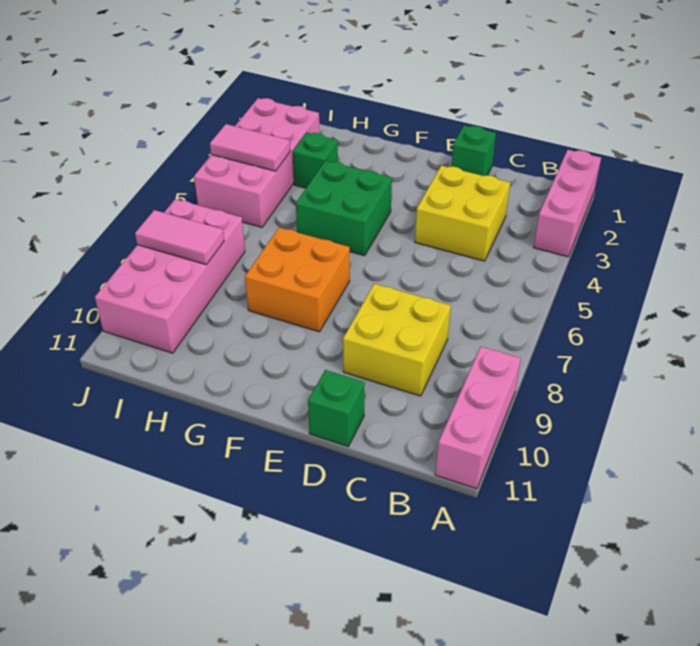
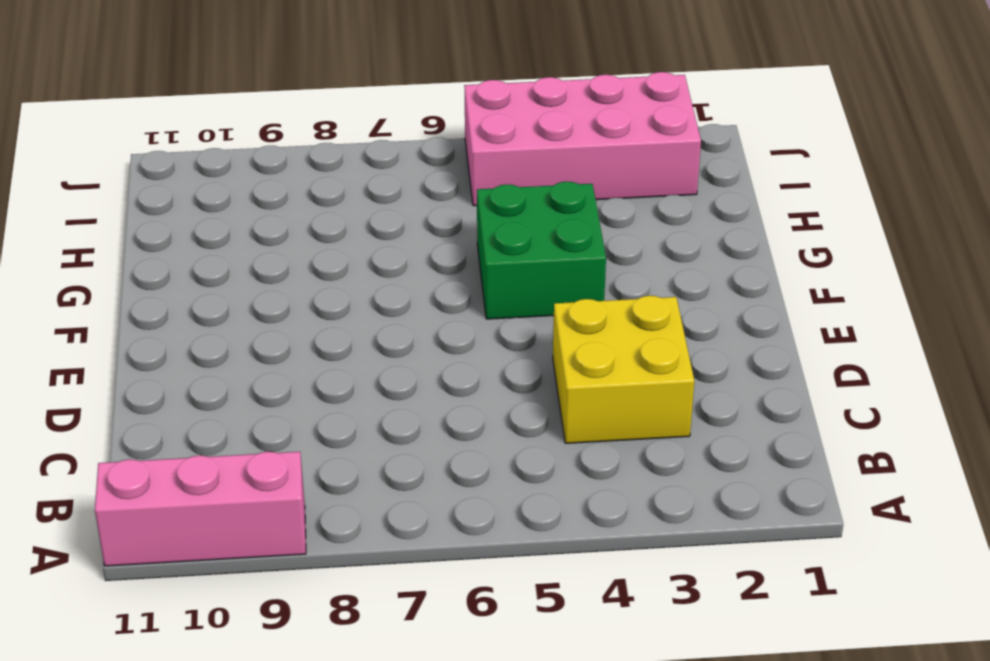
none -> pink 1x3 brick [534,150,601,257]
none -> yellow 2x2 brick [343,284,451,396]
none -> green 1x1 brick [451,125,496,176]

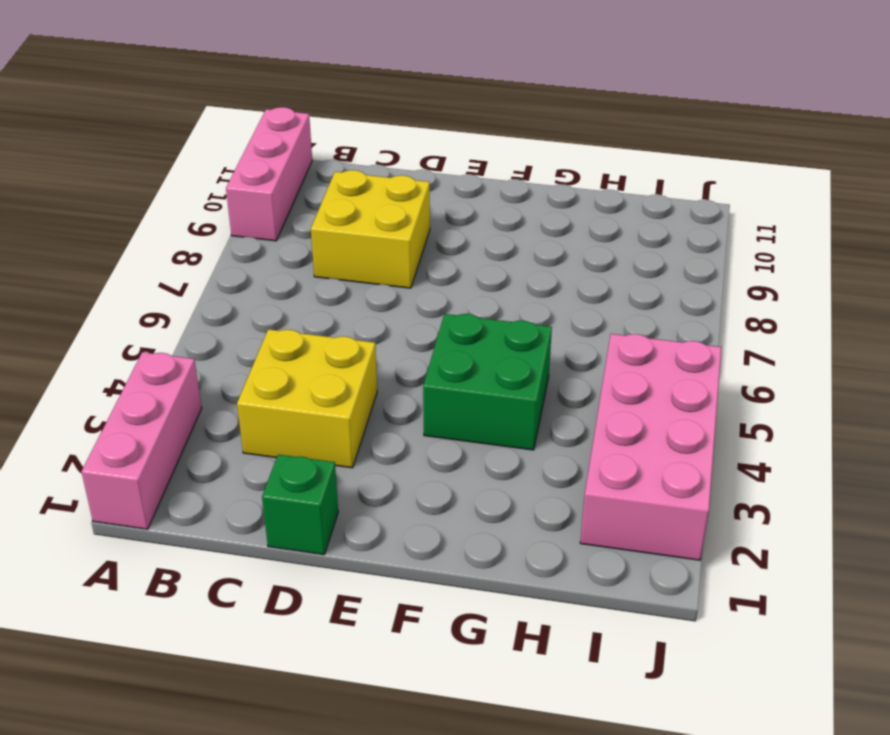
none -> green 1x1 brick [308,370,365,446]
none -> orange 2x2 brick [245,228,350,332]
none -> green 1x1 brick [293,132,338,188]

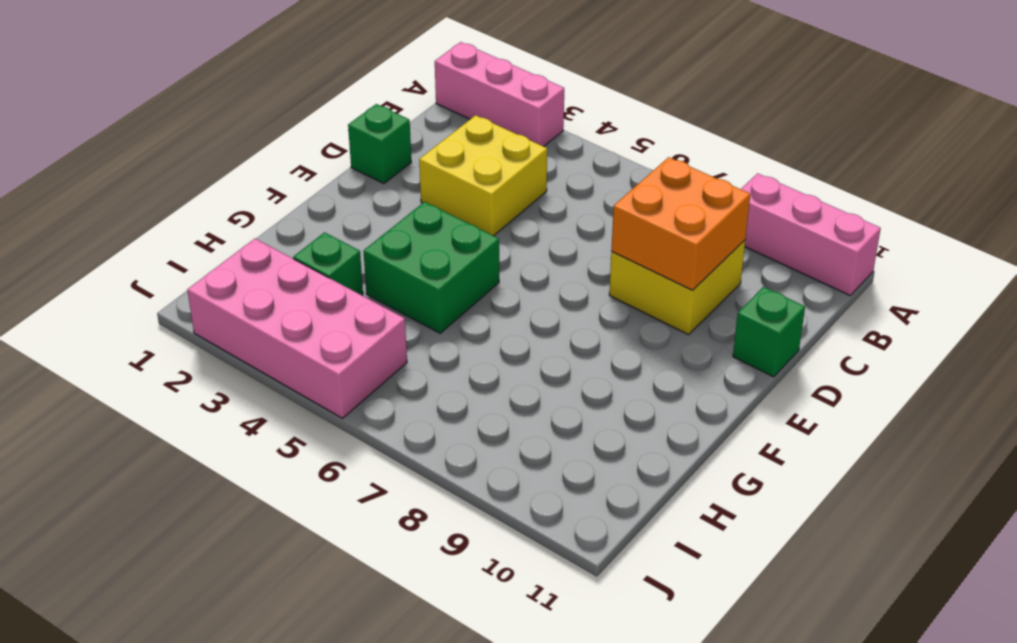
orange 2x2 brick [611,157,750,290] -> orange 2x2 brick moved to [245,228,350,332]
none -> pink 2x4 brick [95,199,245,353]
none -> pink 1x2 tile [210,124,290,171]
none -> pink 1x2 tile [135,210,224,265]

